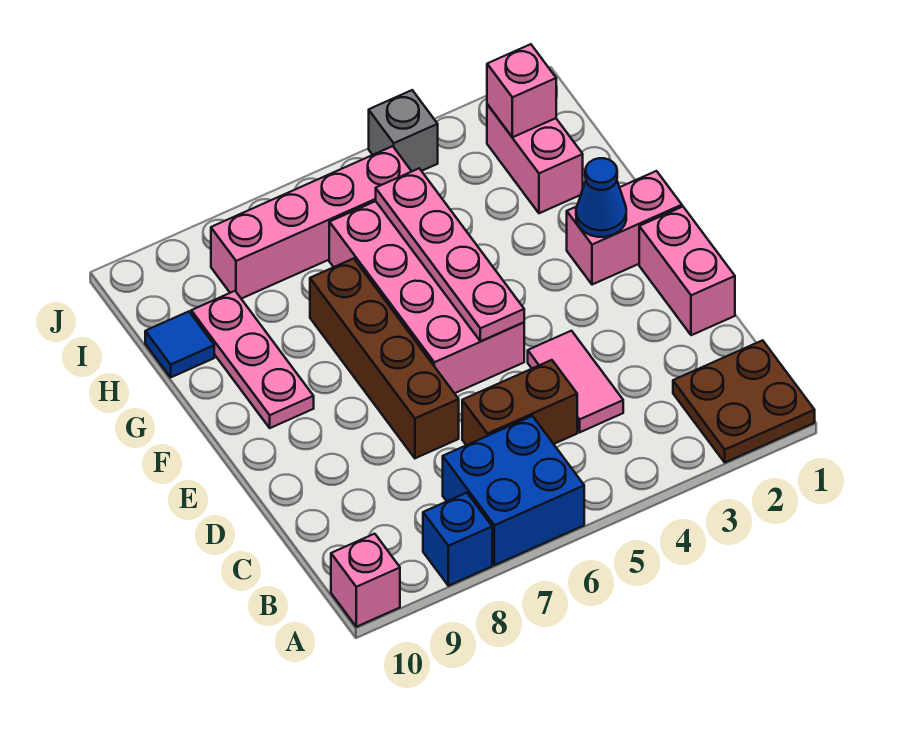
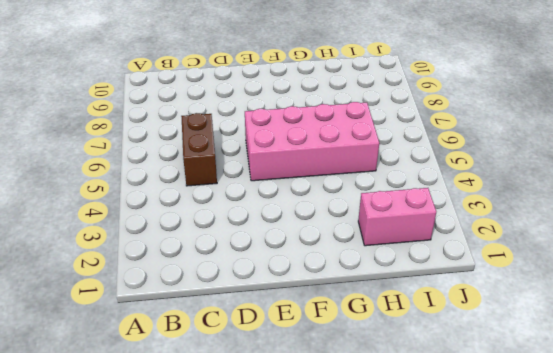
none -> brown 2x2 plate [673,340,815,462]
none -> blue 2x2 brick [443,416,584,565]
none -> blue 1x1 brick [423,493,492,586]

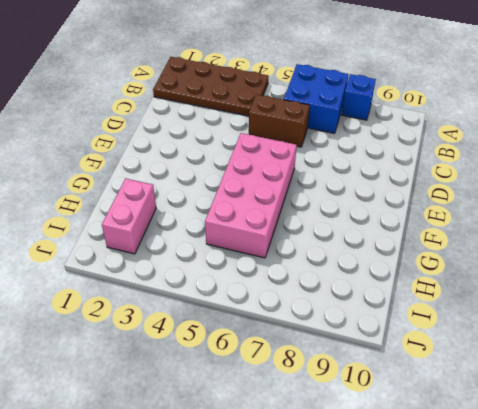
brown 2x4 plate [153,57,269,116] -> brown 2x2 plate [673,340,815,462]
none -> pink 1x1 brick [331,534,400,627]
none -> pink 1x2 tile [528,331,623,432]
none -> pink 1x2 brick [639,207,735,335]

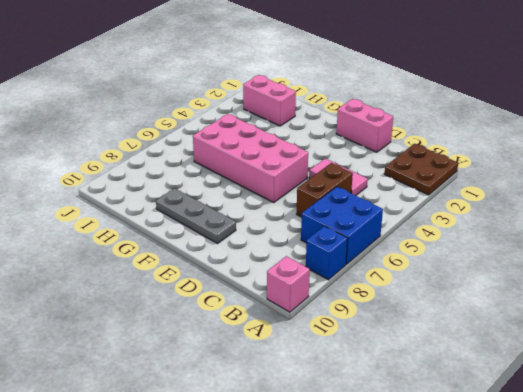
grey 1x3 plate [156,188,236,244] -> pink 1x3 plate [191,291,314,428]
none -> brown 1x4 brick [310,258,459,458]
none -> pink 1x2 brick [567,171,682,285]
none -> blue 1x1 tile [145,312,214,377]

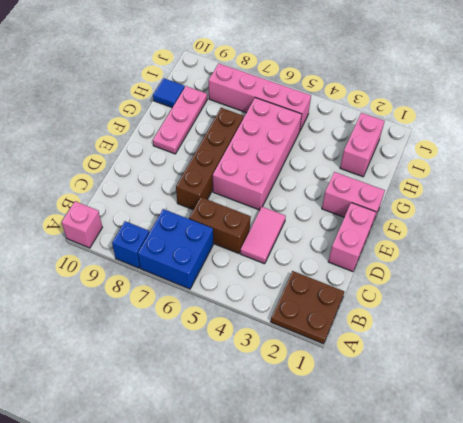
none -> grey 1x1 brick [369,90,438,171]
none -> pink 1x4 plate [376,168,524,341]
none -> blue 1x1 cone [576,158,626,237]

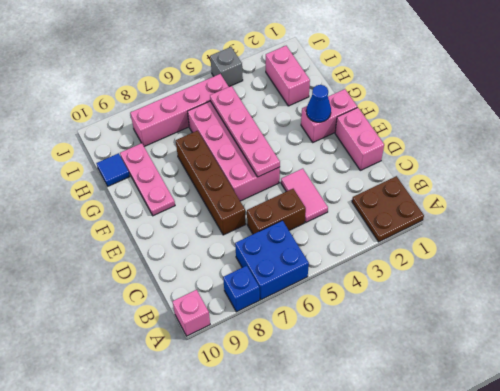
none -> pink 1x1 brick [487,44,556,137]

